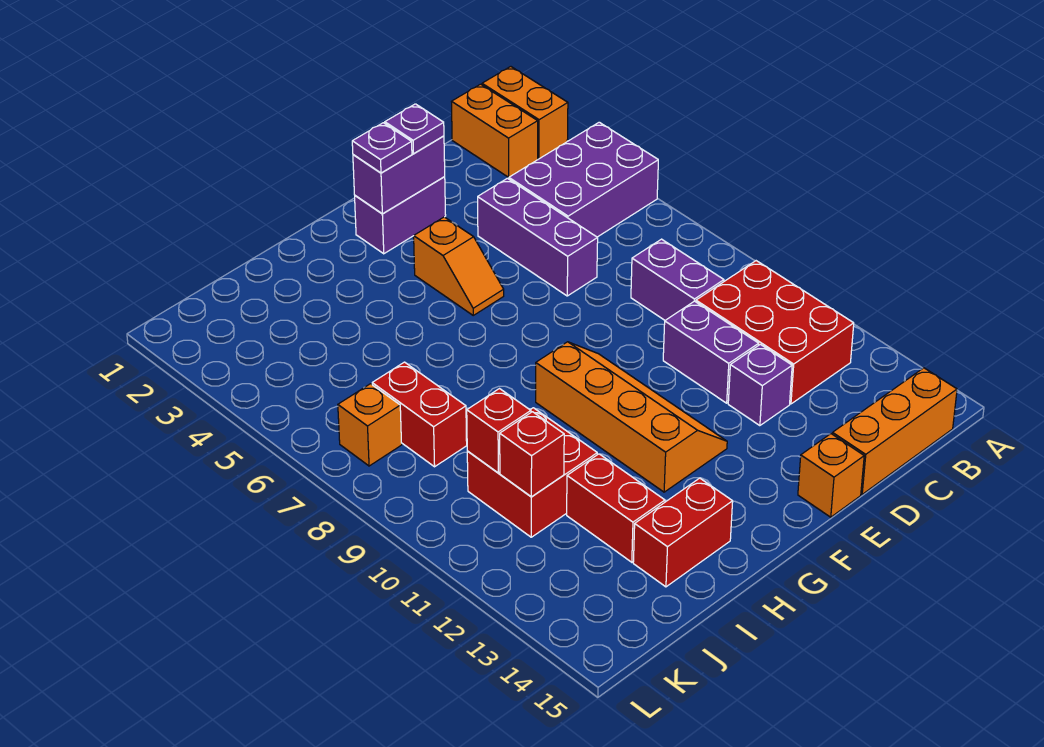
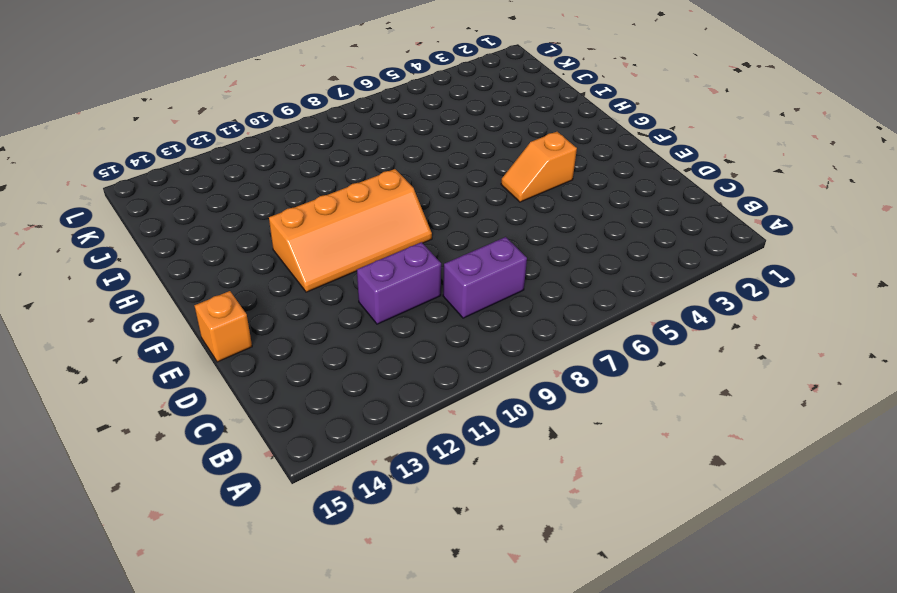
none -> orange 1x2 brick [482,67,568,159]
none -> purple 2x3 brick [509,122,658,237]
none -> orange 1x2 brick [451,84,538,177]

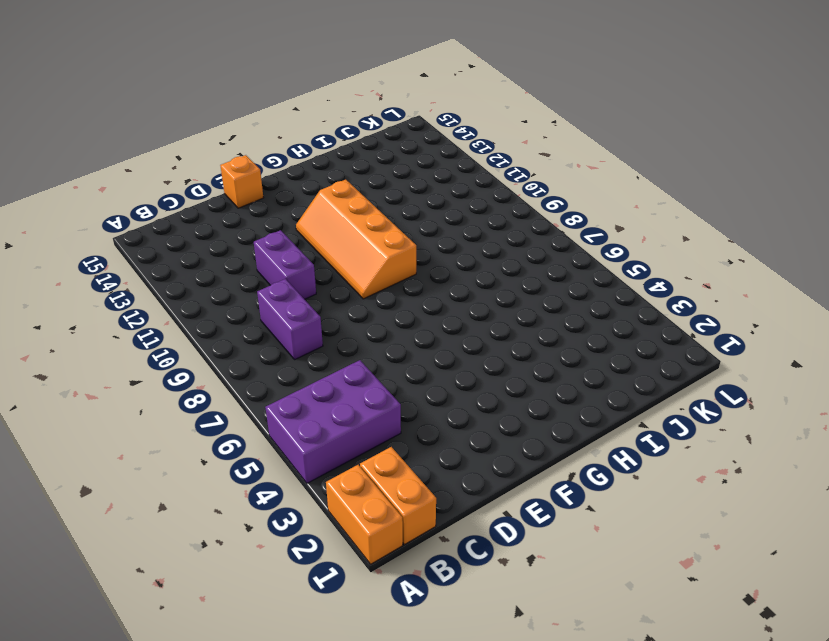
none -> red 2x3 brick [696,261,854,404]
none -> orange 1x3 brick [832,368,957,494]
none -> purple 1x3 brick [478,178,598,296]

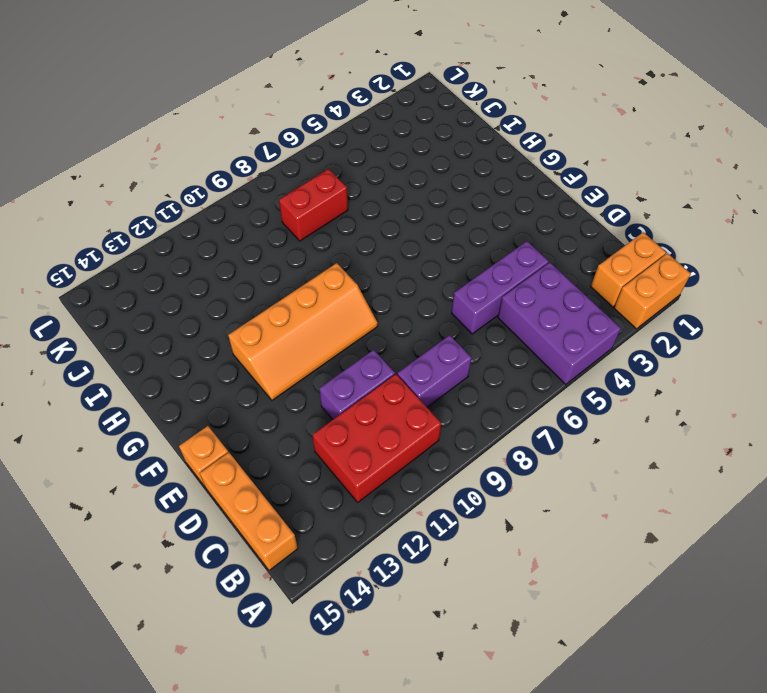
none -> purple 1x1 brick [728,344,792,426]
none -> purple 1x2 brick [355,177,446,254]
none -> orange 1x2 slope [414,217,504,315]

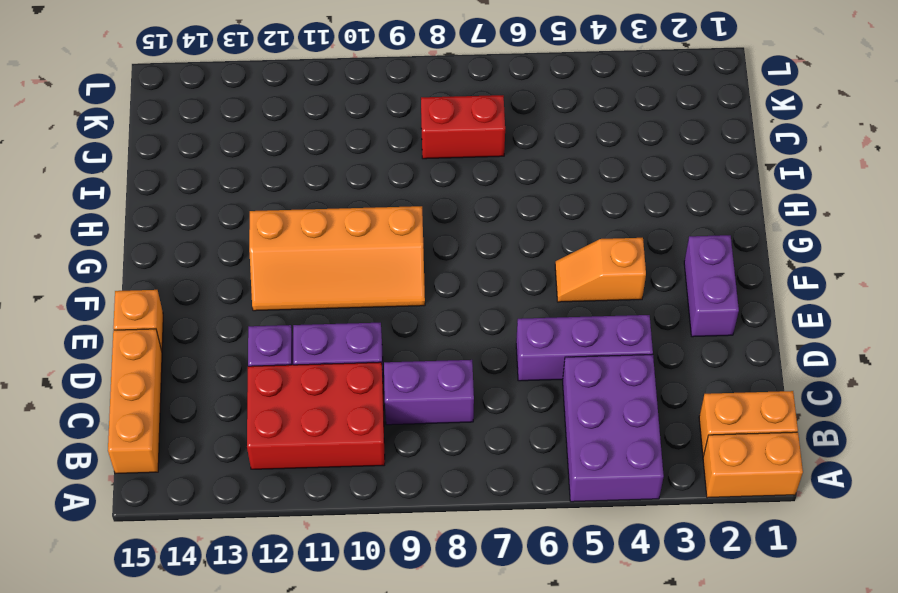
none -> red 1x2 brick [633,478,733,587]
none -> red 2x2 brick [467,408,597,537]
none -> red 1x2 brick [567,454,665,562]

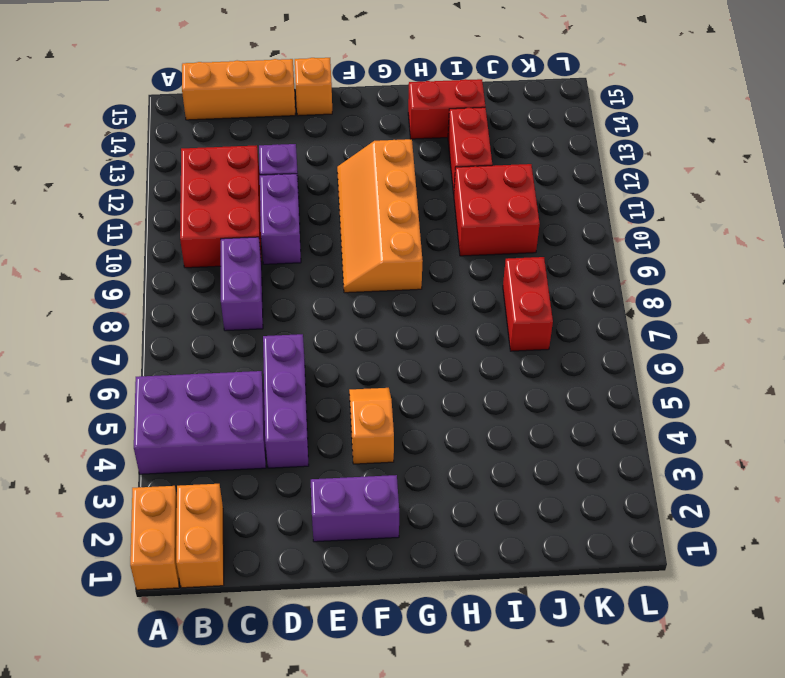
none -> orange 1x1 brick [338,384,402,466]
none -> purple 1x2 brick [353,136,445,214]
none -> red 1x1 brick [467,389,531,473]

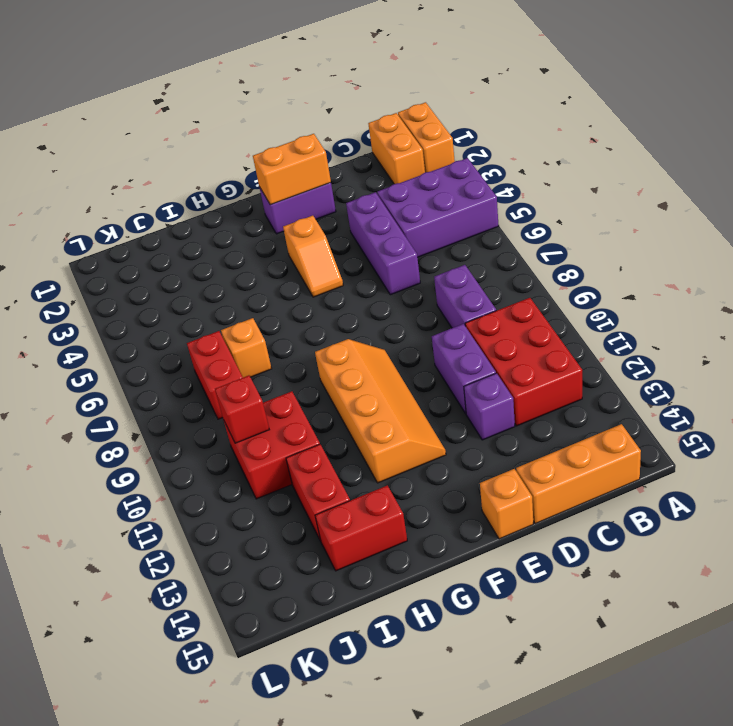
orange 1x2 brick [253,134,331,205] -> purple 1x2 brick [353,136,445,214]
orange 1x1 brick [221,318,272,377] -> orange 1x1 brick moved to [338,384,402,466]
none -> red 1x1 brick [500,412,564,497]
none -> purple 1x1 plate [385,104,444,154]
none -> purple 1x1 plate [352,123,412,173]

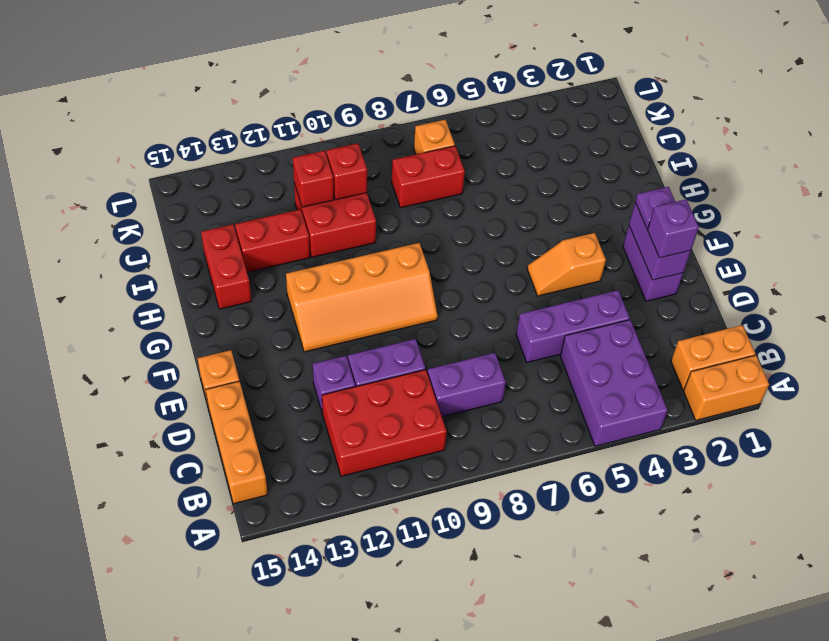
purple 1x1 brick [647,199,699,258] -> purple 1x1 plate [385,104,444,154]

